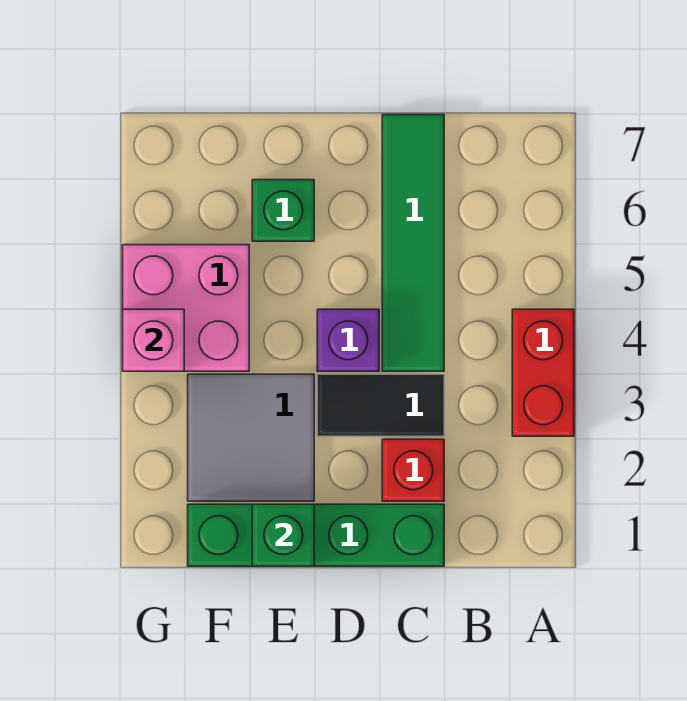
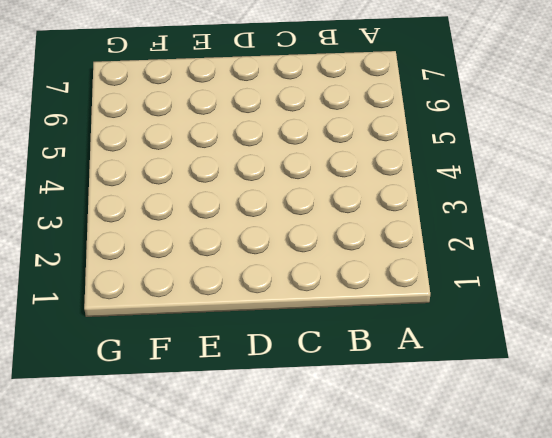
none -> red 1x2 brick [512,309,574,436]
none -> green 1x4 brick [188,504,444,566]

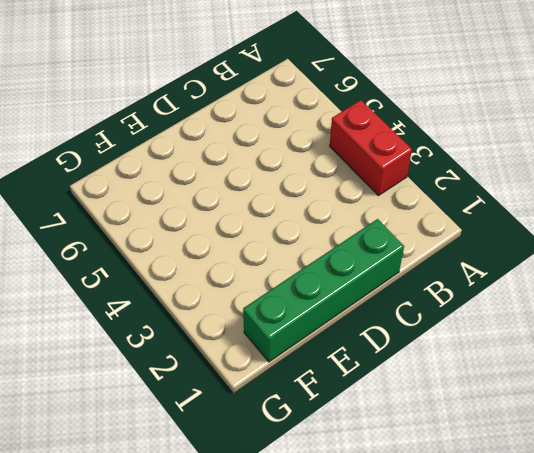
none -> red 1x1 brick [382,439,444,501]
none -> black 1x2 tile [317,374,444,436]

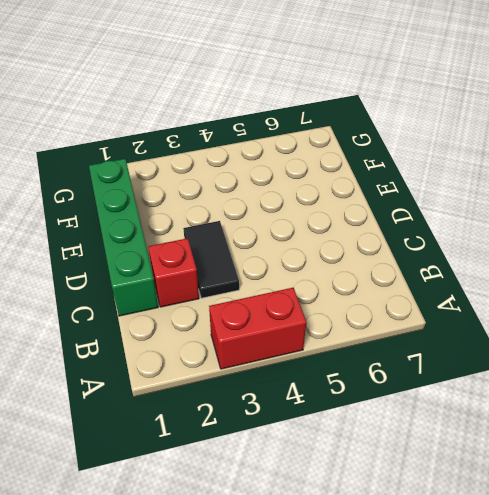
none -> green 1x4 tile [382,115,444,371]
none -> purple 1x1 brick [317,309,379,371]

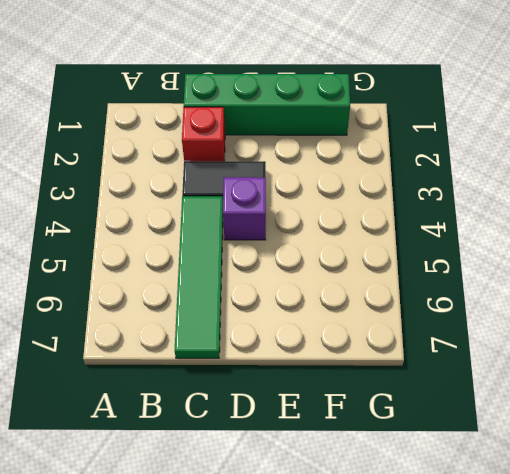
none -> red 1x2 brick [512,309,574,436]
none -> grey 2x2 tile [188,374,314,501]

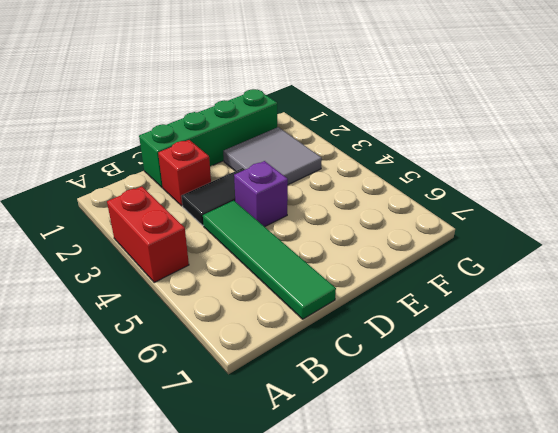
none -> green 1x1 brick [252,180,314,241]
none -> pink 2x2 brick [123,245,249,371]

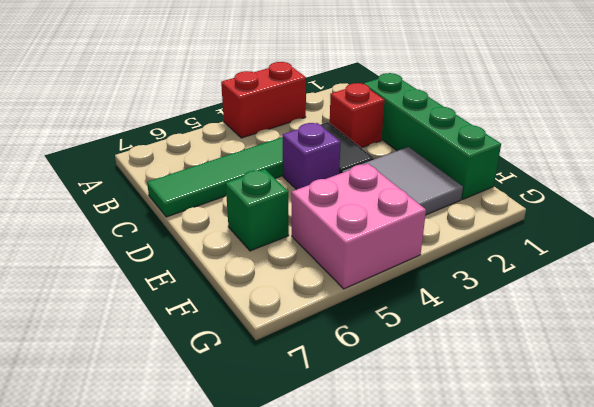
none -> green 1x1 brick [252,504,314,566]
none -> pink 1x1 brick [123,309,184,371]

